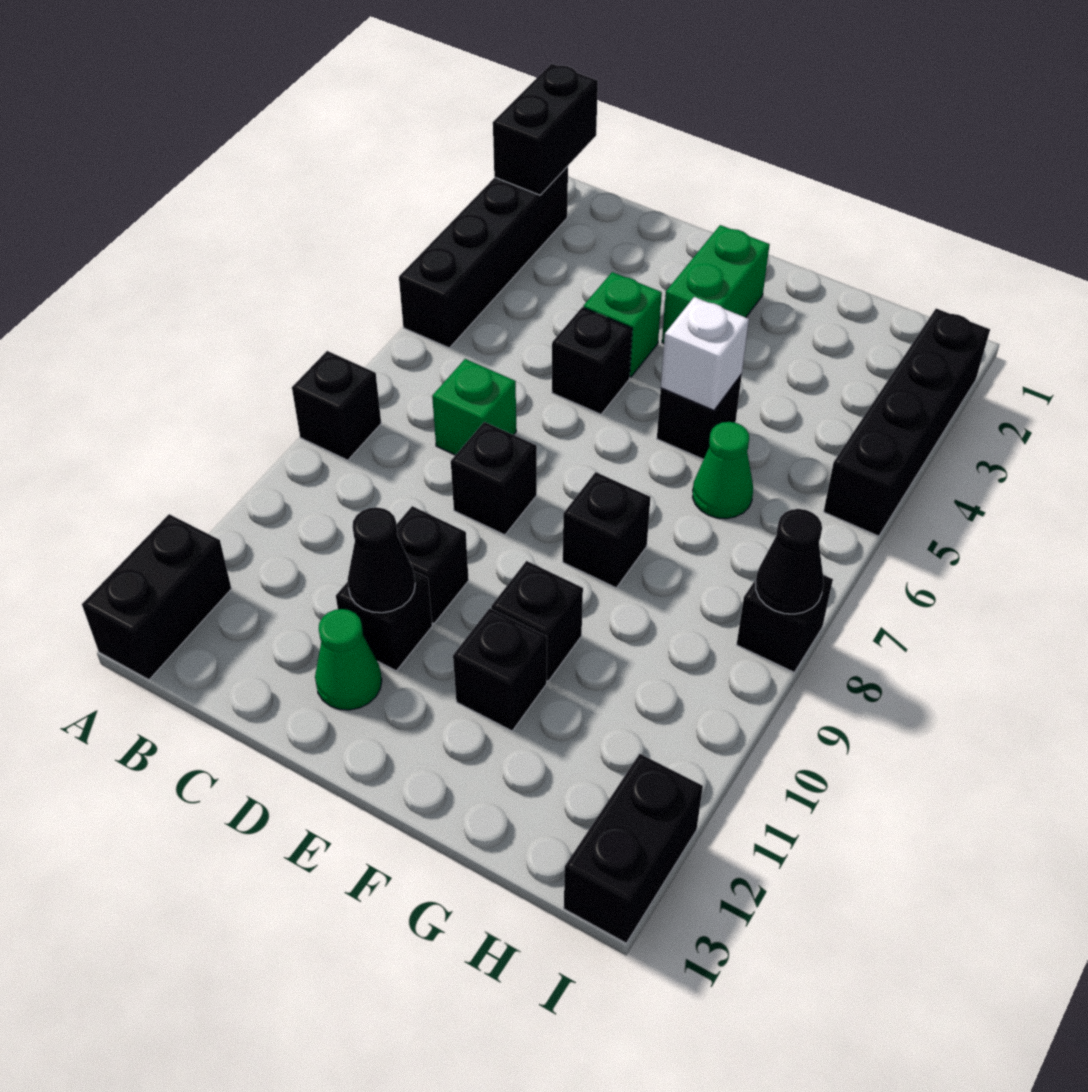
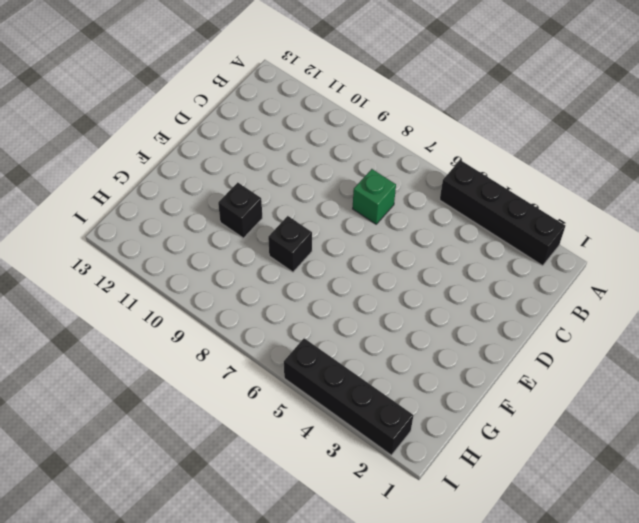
none -> black 1x1 brick [292,351,381,460]
none -> black 1x2 brick [82,514,231,680]
none -> green 1x1 brick [583,272,662,377]

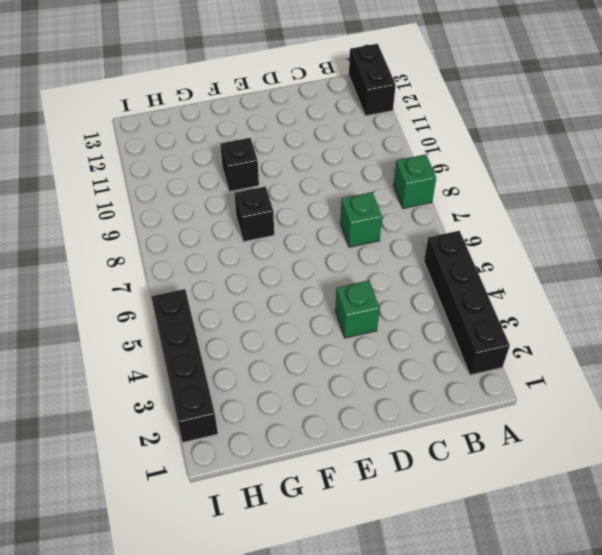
green 1x1 brick [393,154,436,209] -> black 1x1 brick [292,351,381,460]
none -> black 1x1 brick [552,307,632,414]
none -> black 1x1 brick [451,422,537,535]
none -> black 1x1 brick [397,506,469,624]

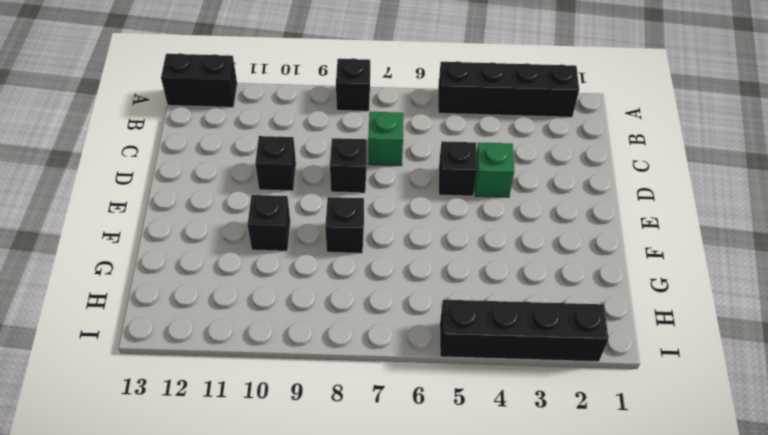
none -> black 1x1 brick [336,571,432,671]
none -> green 1x1 cone [315,609,382,710]
none -> green 1x2 brick [662,225,770,343]

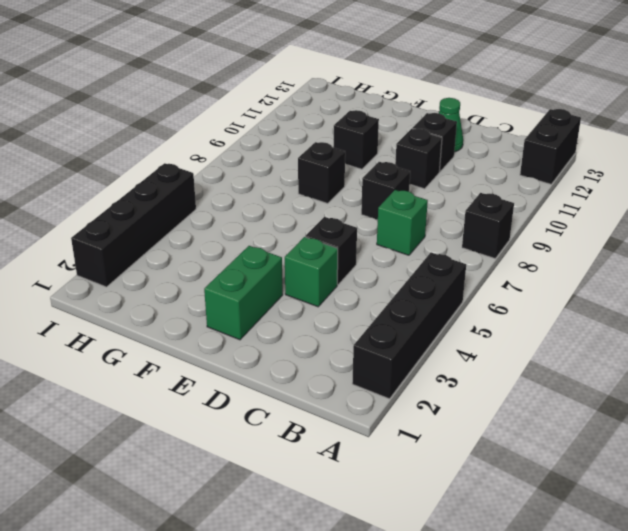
none -> black 1x1 brick [657,374,742,459]
none -> black 1x1 brick [453,608,547,731]
none -> green 1x1 cone [693,422,753,519]

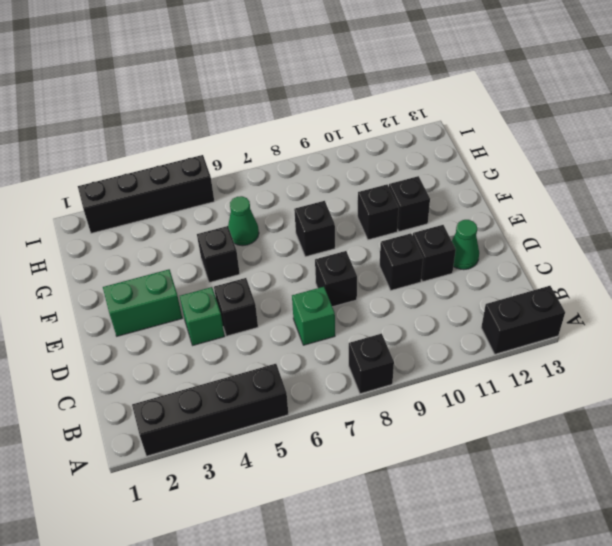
none -> black 1x1 brick [737,575,833,672]
none -> black 1x2 brick [564,754,703,943]
none -> black 1x2 brick [493,64,598,195]

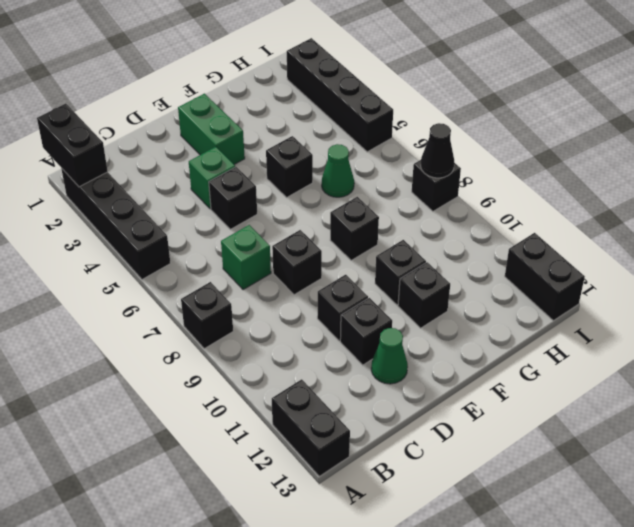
none -> black 1x1 cone [348,507,415,613]
none -> white 1x1 brick [661,297,749,410]

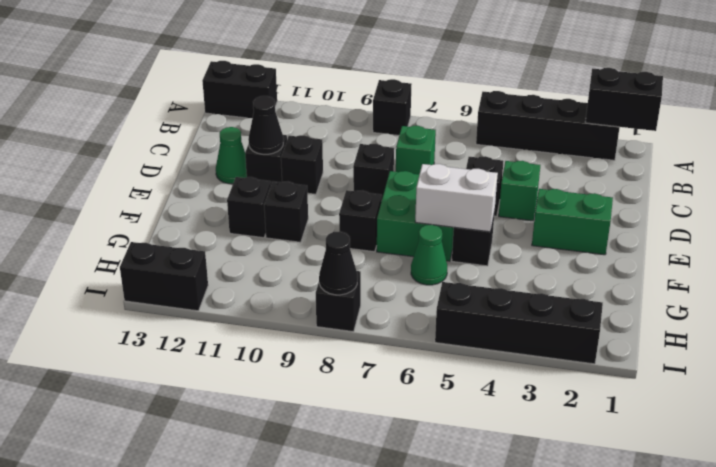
green 2x2 brick [377,171,454,261] -> none
white 1x2 brick [415,164,498,232] -> white 1x1 brick [661,297,749,410]

